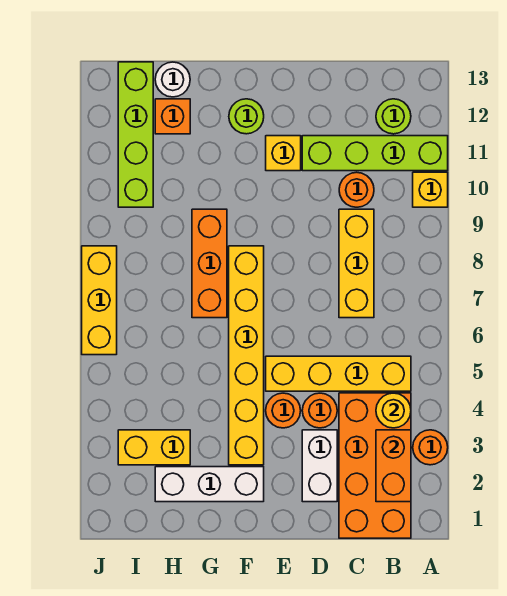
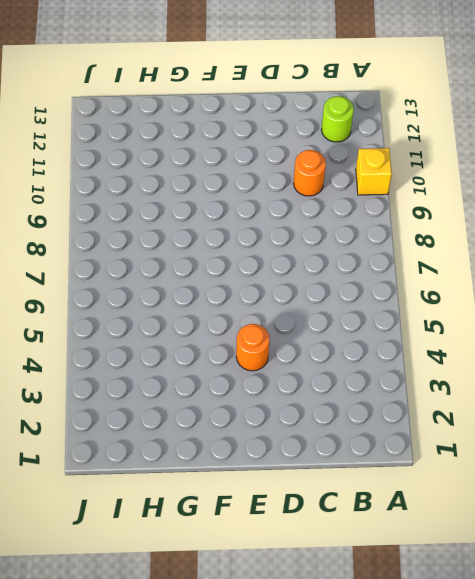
none -> orange 1x1 round brick [413,430,448,465]
none -> lime 1x4 brick [302,136,448,171]
none -> orange 2x4 brick [339,393,411,538]

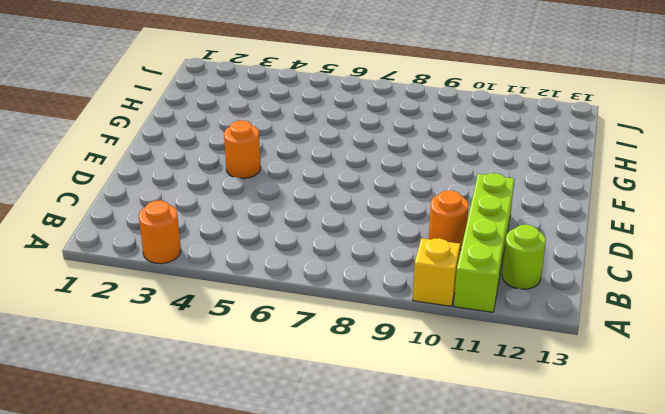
none -> orange 2x4 brick [339,393,411,538]
none -> yellow 1x4 brick [266,356,411,391]
none -> yellow 1x3 brick [339,209,374,318]

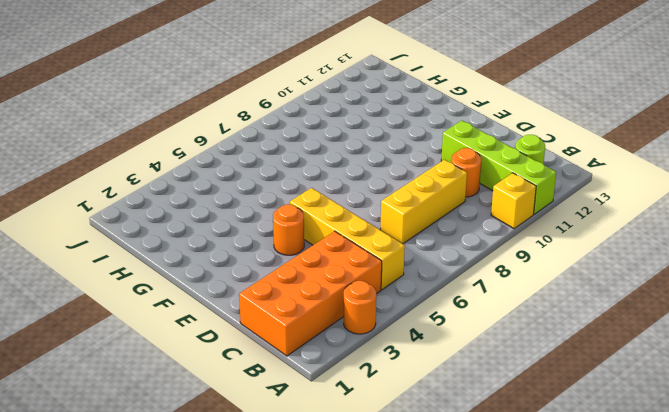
none -> white 1x2 brick [302,430,337,502]
none -> orange 1x1 round brick [302,393,337,428]
none -> yellow 1x1 brick [266,136,301,171]

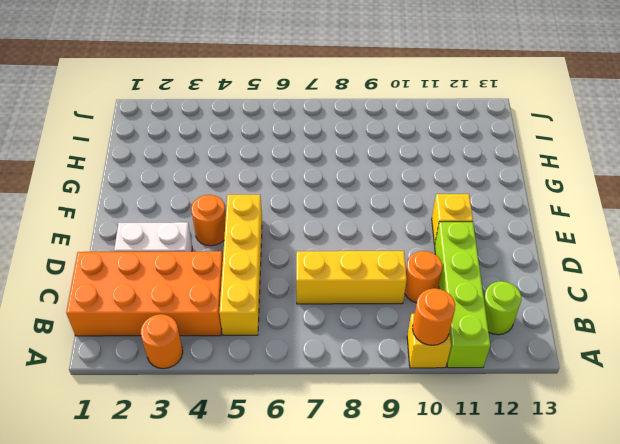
orange 1x1 round brick [412,288,455,345] -> orange 1x1 round brick moved to [302,393,337,428]
none -> white 1x3 brick [155,467,264,502]
none -> yellow 1x6 brick [229,246,264,465]
none -> lime 1x1 round brick [229,99,264,134]

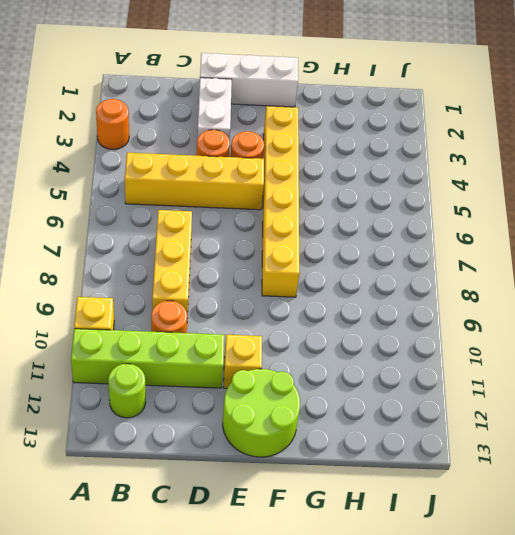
white 1x3 brick [200,53,298,107] -> white 1x3 brick moved to [155,467,264,502]
lime 2x2 round brick [223,369,300,457] -> lime 1x1 round brick [229,99,264,134]
none -> orange 2x4 brick [339,393,411,538]
none -> orange 1x3 brick [192,209,227,318]
none -> yellow 1x2 brick [118,430,190,465]

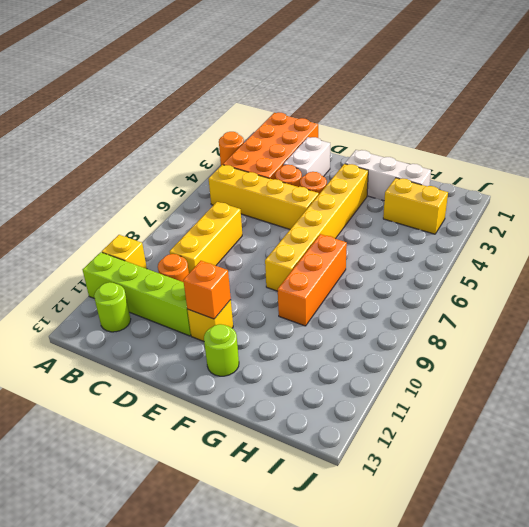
orange 1x1 brick [183,261,231,319] -> orange 1x1 brick moved to [155,99,190,134]
none -> white 1x1 round brick [155,62,190,97]
none -> lime 1x4 brick [118,62,153,207]
none -> yellow 1x3 brick [82,246,117,355]

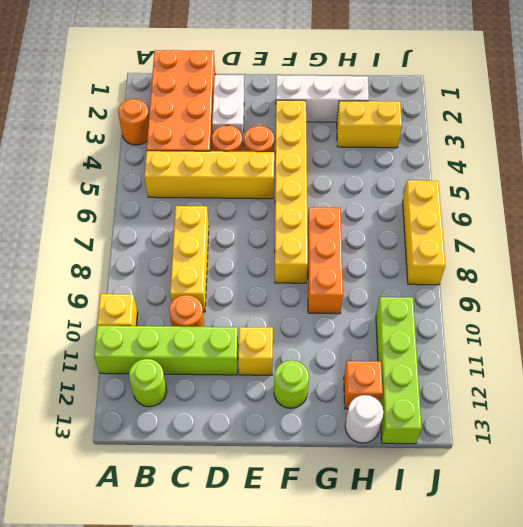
none -> orange 1x2 brick [376,430,411,502]
none -> yellow 1x1 round brick [376,393,411,428]

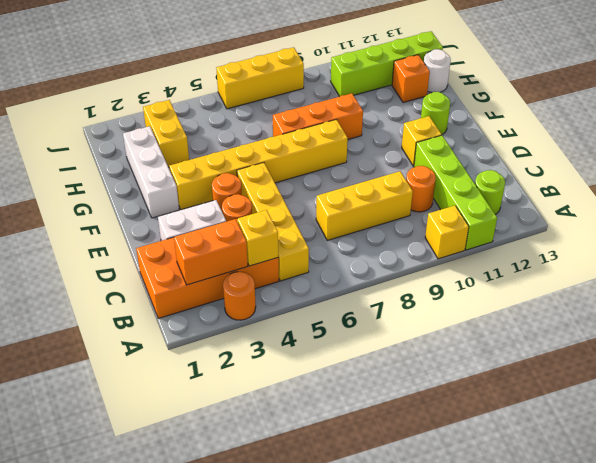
yellow 1x1 brick [237,210,278,266] -> yellow 1x1 round brick [376,393,411,428]

